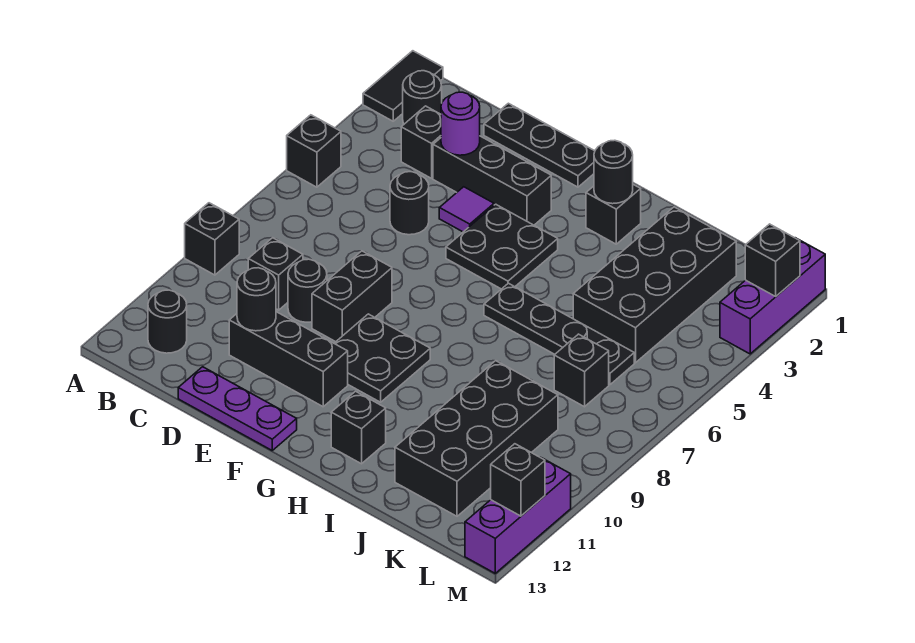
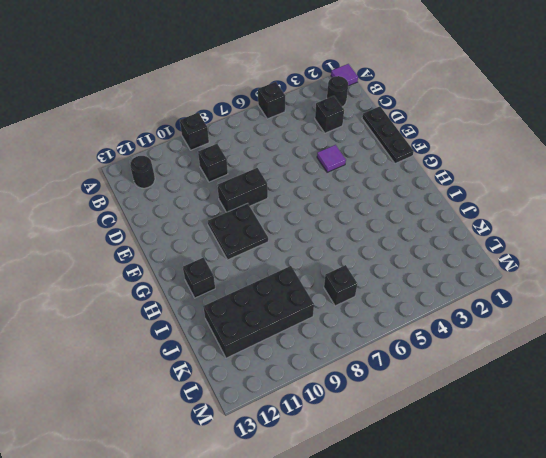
purple 1x1 tile [331,64,358,86] -> black 1x2 tile [363,51,443,121]
none -> black 1x3 brick [433,136,551,225]
none -> black 1x1 round brick [390,172,429,235]
none -> black 1x1 round brick [288,259,327,322]
none -> black 1x3 brick [229,312,348,407]

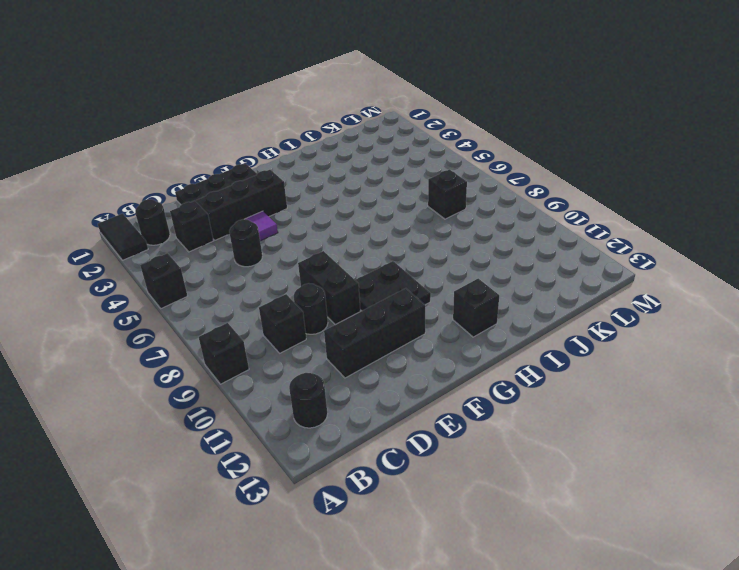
none -> purple 1x3 plate [178,367,297,450]
none -> black 2x2 plate [446,204,558,289]
none -> black 1x1 brick [586,185,641,244]
none -> black 1x4 plate [484,283,634,385]

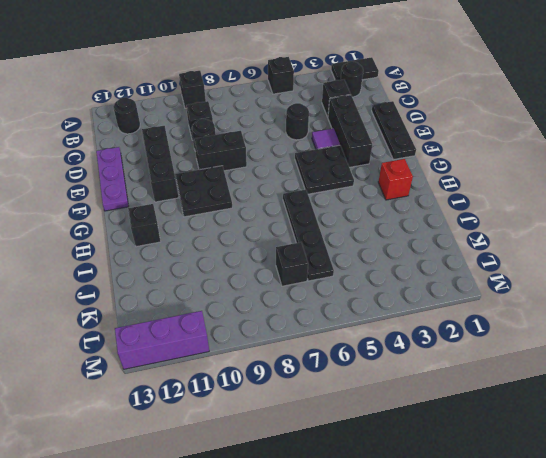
red 1x1 brick [378,159,413,200] -> black 1x1 brick [586,185,641,244]
none -> black 2x4 brick [573,207,736,363]
none -> black 2x4 brick [395,361,558,516]
none -> purple 1x3 brick [720,238,825,354]
none -> purple 1x1 round brick [441,92,480,155]

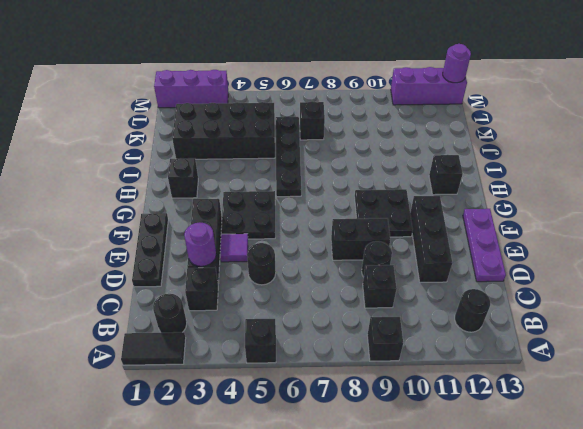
purple 1x1 round brick [443,44,471,83] -> none
none -> black 2x4 brick [395,361,558,516]
none -> black 1x1 round brick [237,268,276,331]
none -> black 1x1 round brick [594,140,633,204]
none -> black 1x1 brick [745,224,800,296]

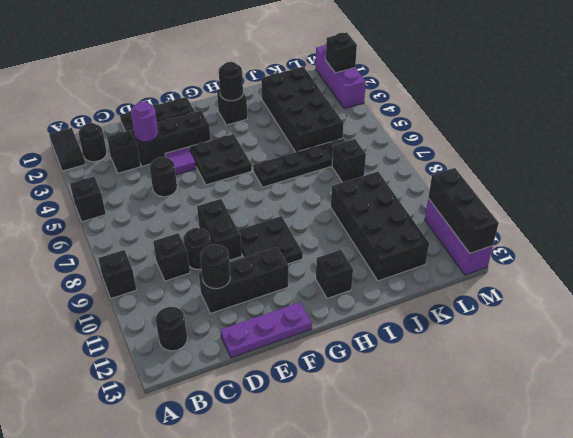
black 1x3 brick [428,168,499,253] -> black 1x1 brick [491,444,545,516]

